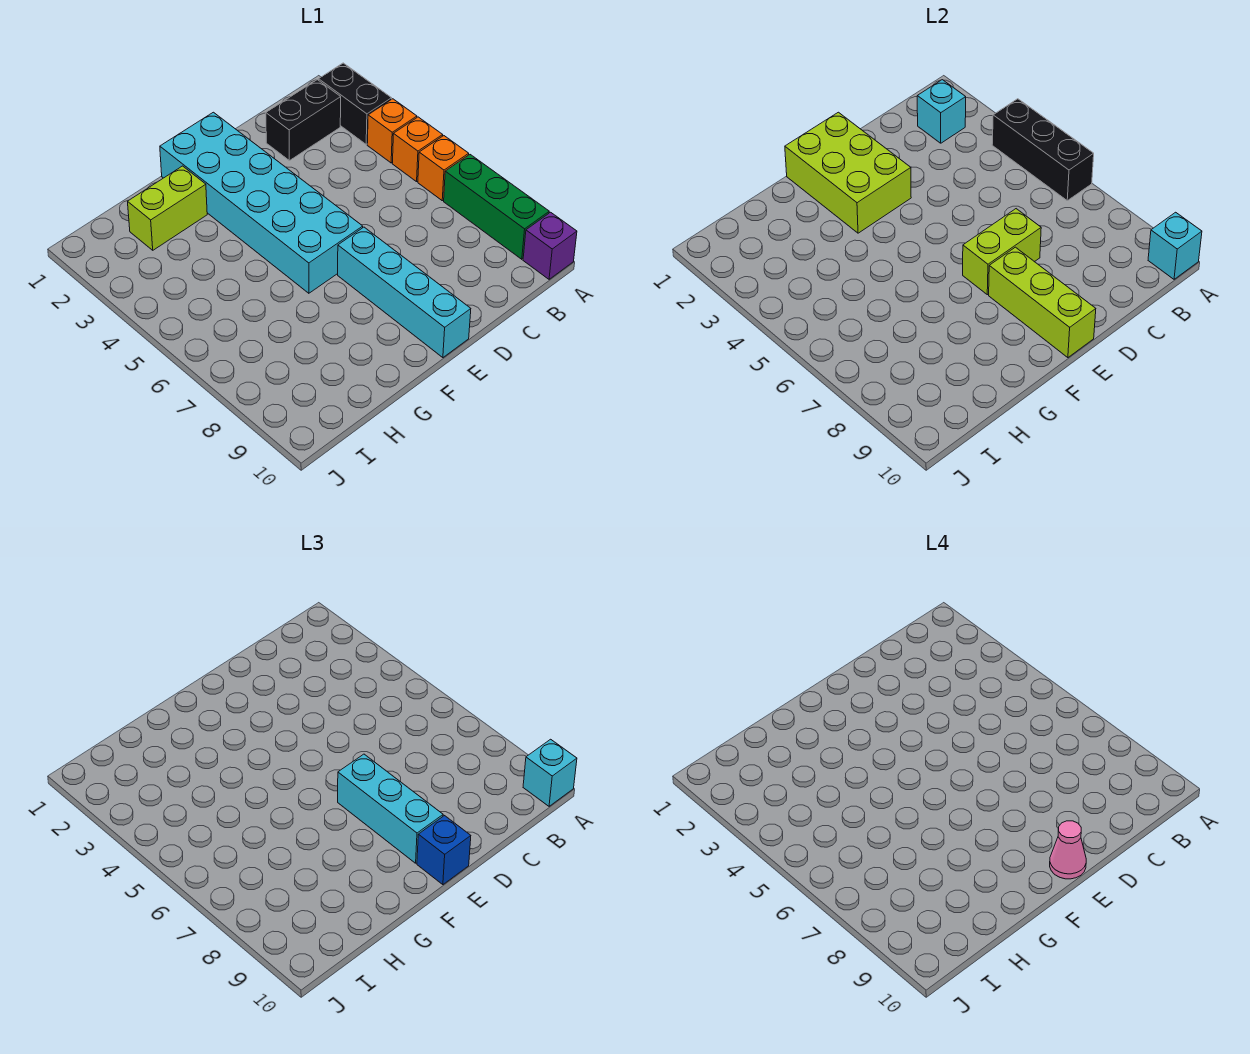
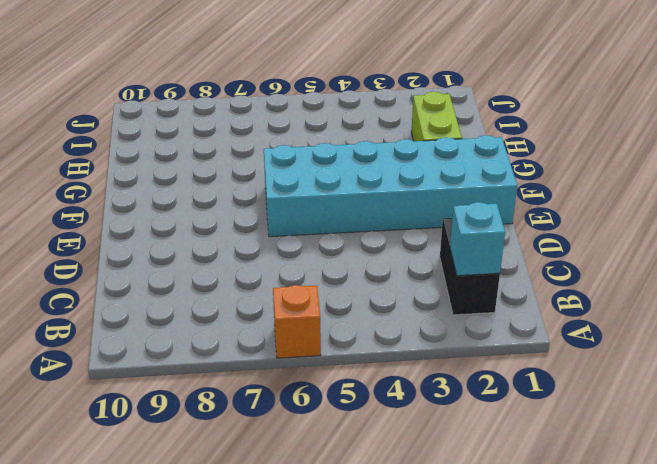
none -> black 1x2 brick [319,63,392,144]
none -> orange 1x1 brick [367,99,417,163]
none -> orange 1x1 brick [392,117,443,182]

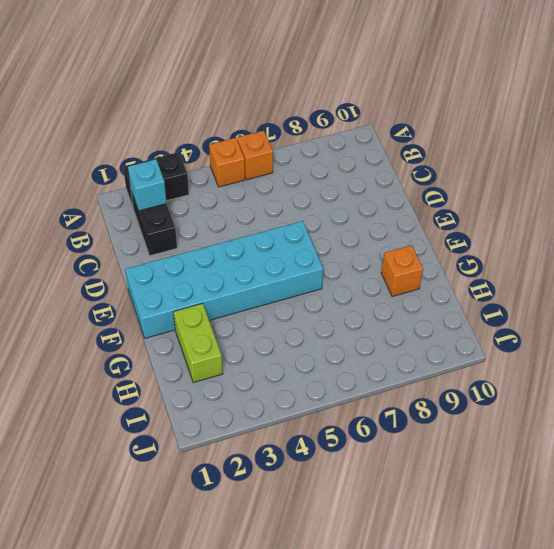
orange 1x1 brick [381,245,423,297] -> orange 1x1 brick moved to [367,99,417,163]
none -> green 1x3 brick [444,155,549,259]
none -> purple 1x1 brick [523,212,577,279]
none -> cyan 1x4 brick [338,227,471,358]

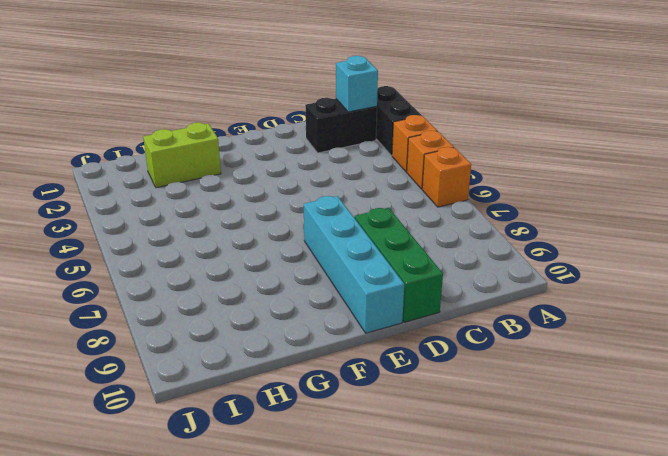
green 1x3 brick [355,208,443,322] -> green 1x3 brick moved to [444,155,549,259]
none -> purple 1x1 brick [523,212,577,279]
none -> cyan 2x6 brick [160,112,363,293]
none -> black 1x3 brick [992,99,1094,201]

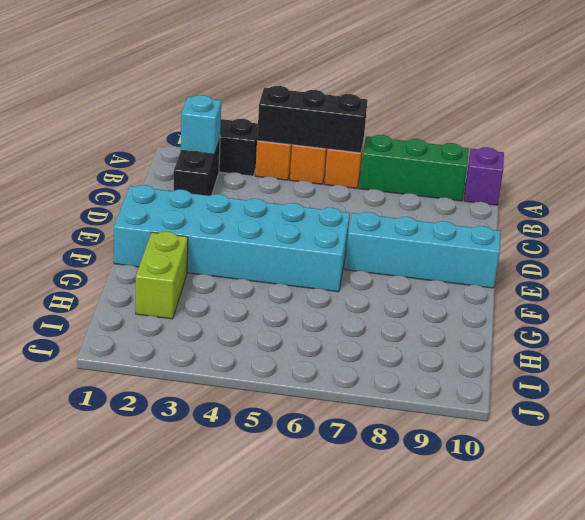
none -> cyan 1x1 brick [1148,212,1202,279]
none -> lime 1x2 brick [963,209,1041,295]
none -> lime 2x3 brick [785,112,911,233]

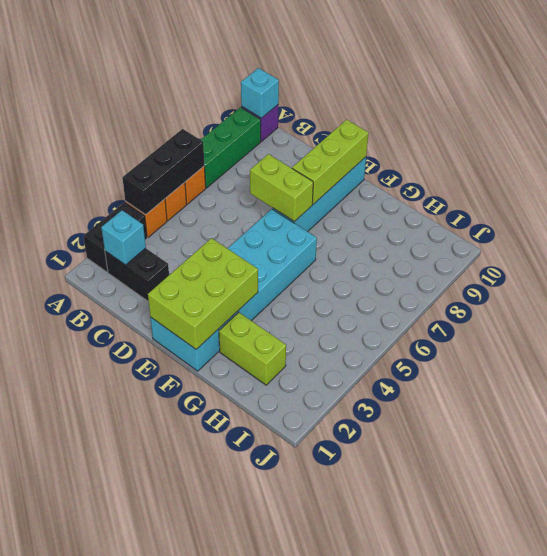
none -> cyan 1x1 brick [523,739,577,806]
none -> cyan 1x3 brick [338,754,443,863]
none -> blue 1x1 brick [417,816,471,885]

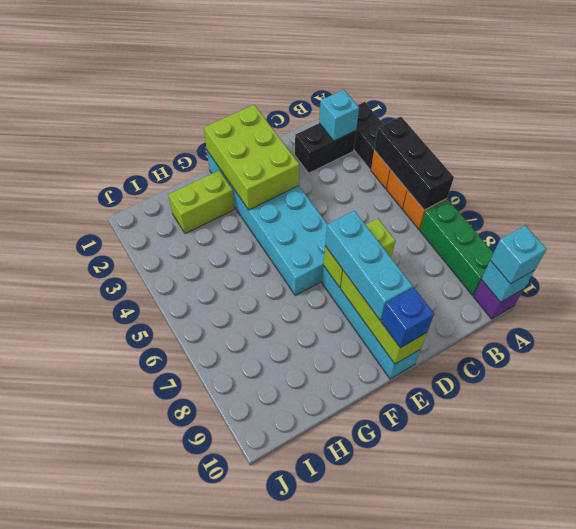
none -> pink 1x1 cone [1050,821,1086,879]

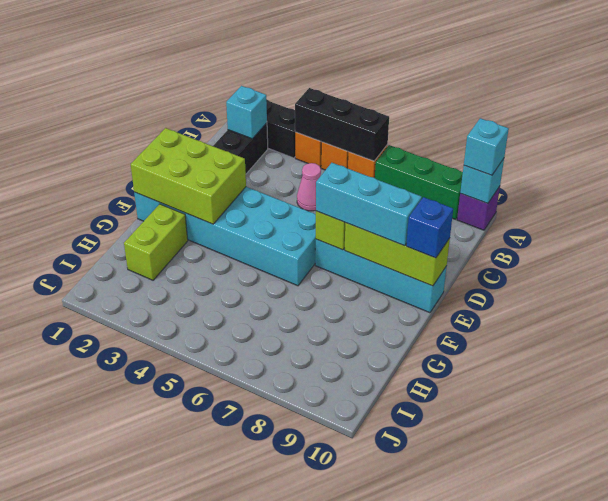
pink 1x1 cone [297,163,321,211] -> pink 1x1 cone moved to [1050,821,1086,879]

